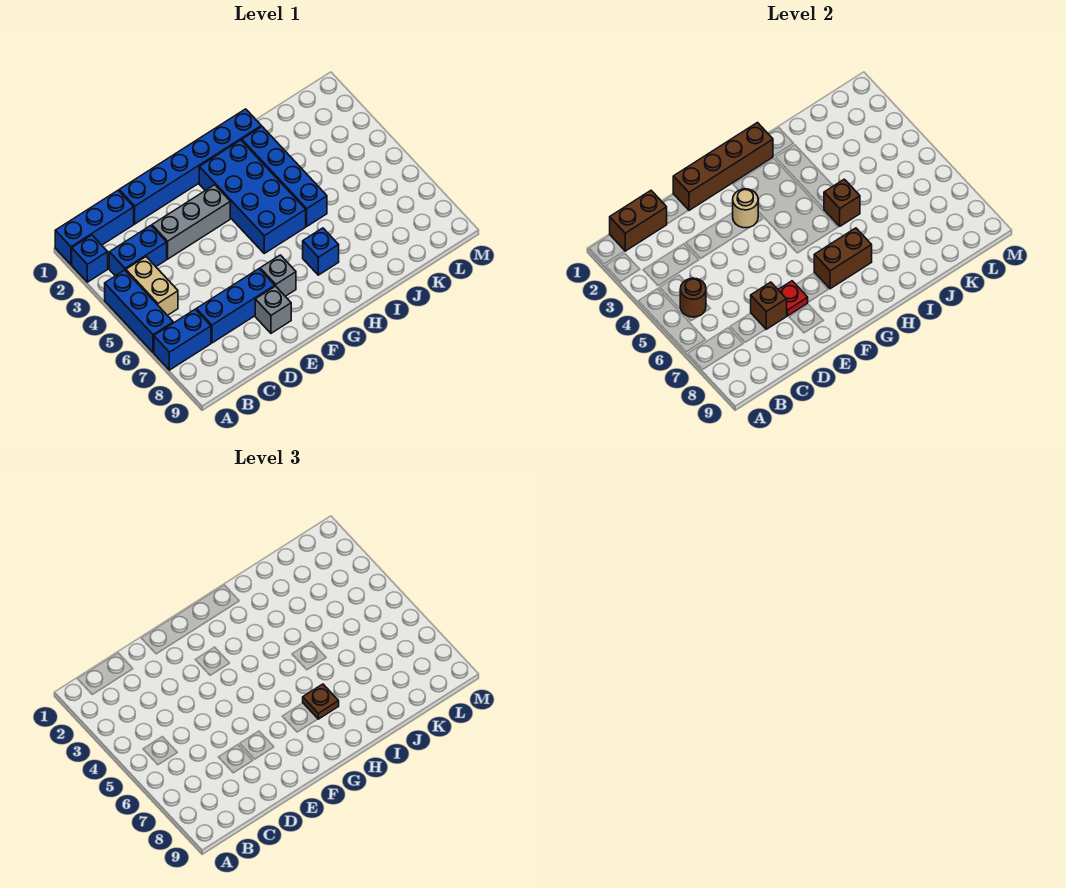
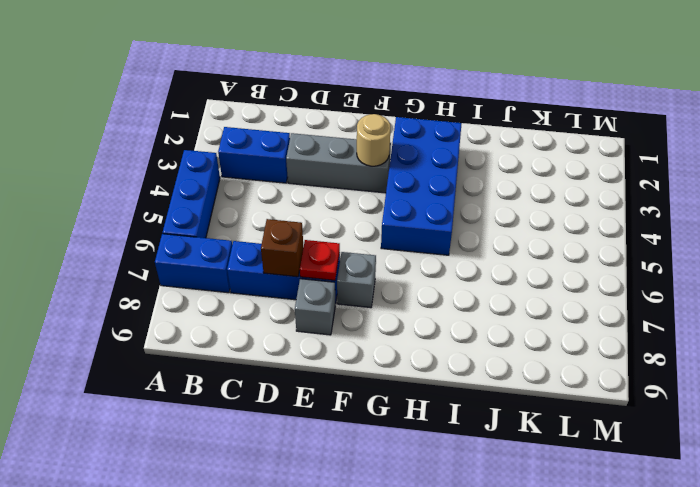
none -> blue 1x3 brick [55,191,134,265]
none -> blue 1x1 brick [72,235,108,282]
none -> tan 1x2 brick [126,257,178,316]

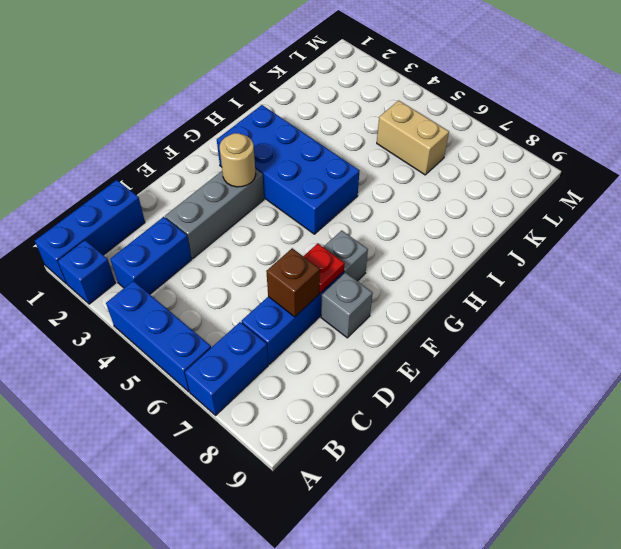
tan 1x2 brick [377,101,449,175] -> tan 1x2 brick moved to [126,257,178,316]
none -> blue 1x6 brick [119,109,261,224]
none -> blue 1x1 brick [303,228,339,275]
none -> blue 1x4 brick [242,127,327,226]

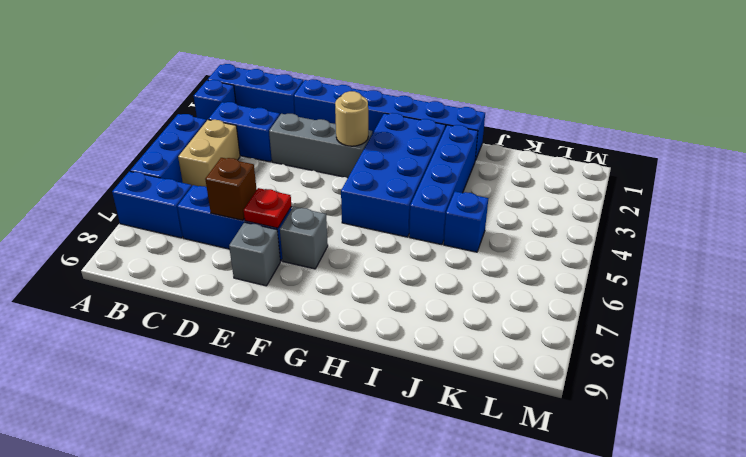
blue 1x1 brick [444,191,488,252] -> blue 1x1 brick moved to [303,228,339,275]
none -> brown 1x2 brick [610,191,667,251]
none -> brown 1x1 round brick [680,278,706,317]
none -> brown 1x4 brick [673,123,773,210]

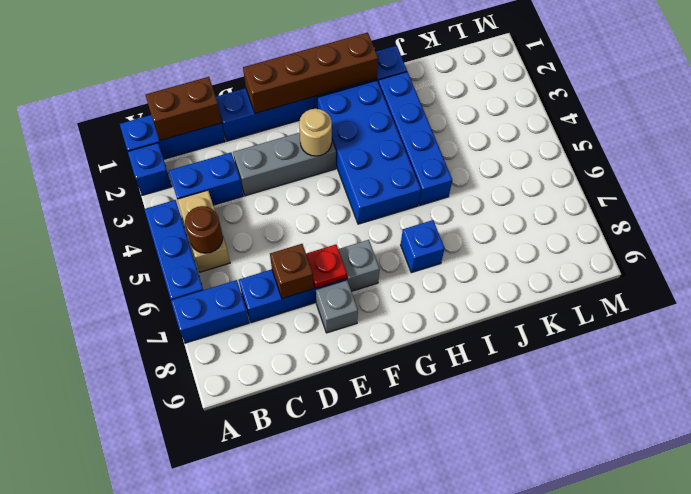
none -> brown 1x2 brick [814,228,872,289]
none -> brown 1x1 brick [824,179,860,226]
none -> brown 1x1 plate [303,684,339,719]

